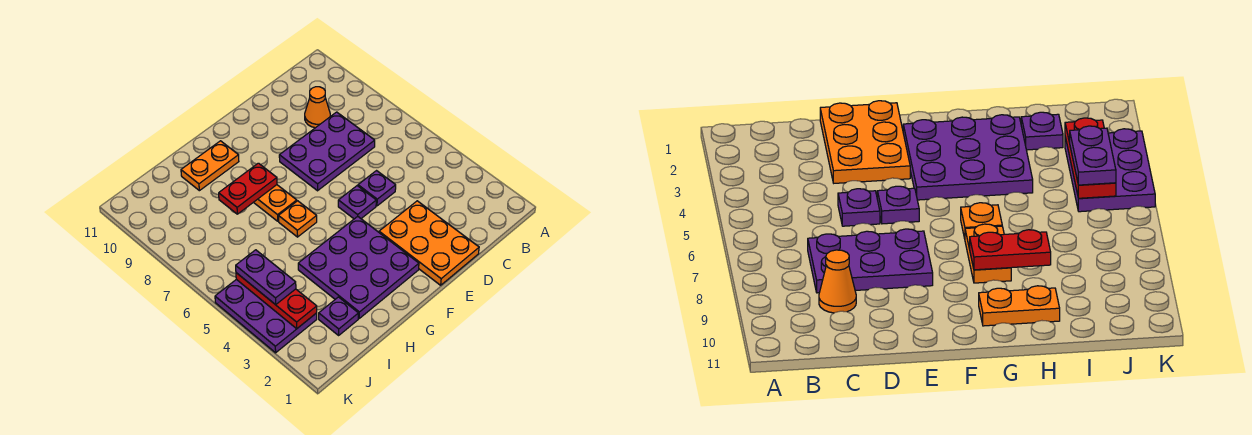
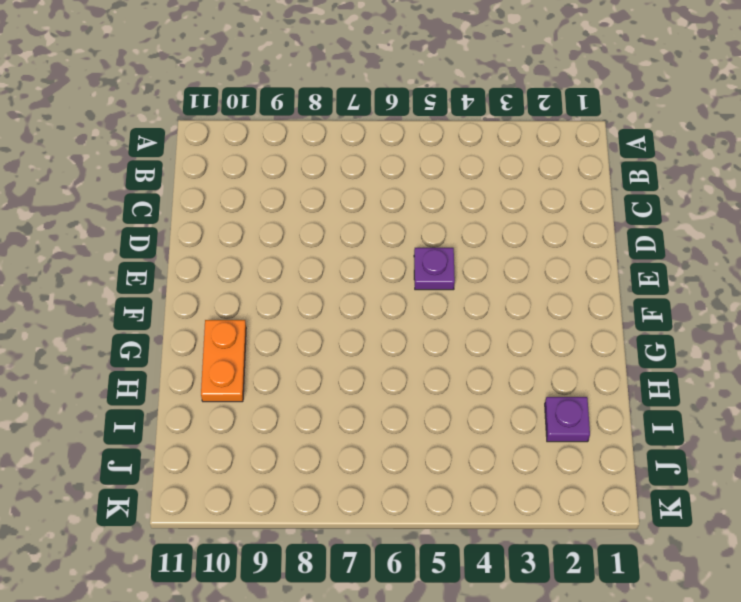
none -> purple 2x3 plate [279,112,375,191]
none -> orange 1x1 cone [305,87,330,128]
none -> orange 2x3 plate [379,201,479,285]

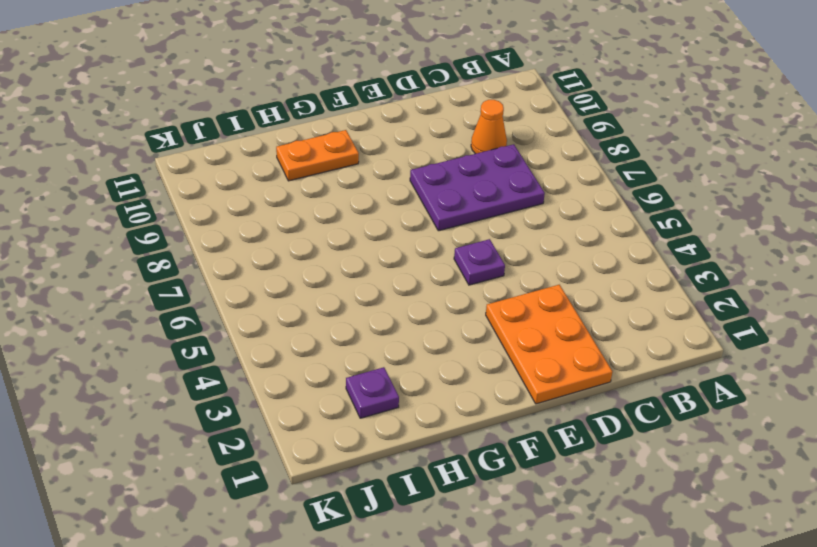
none -> purple 1x1 plate [358,171,396,206]
none -> purple 3x3 plate [298,216,419,318]
none -> orange 1x1 plate [279,201,317,237]

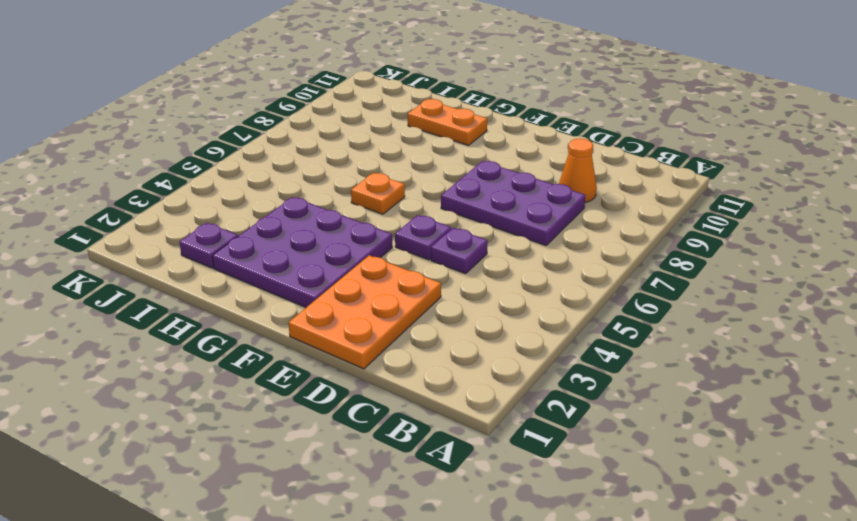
none -> orange 1x2 plate [254,185,297,221]
none -> purple 2x3 plate [215,279,317,353]
none -> red 1x2 plate [219,163,277,214]

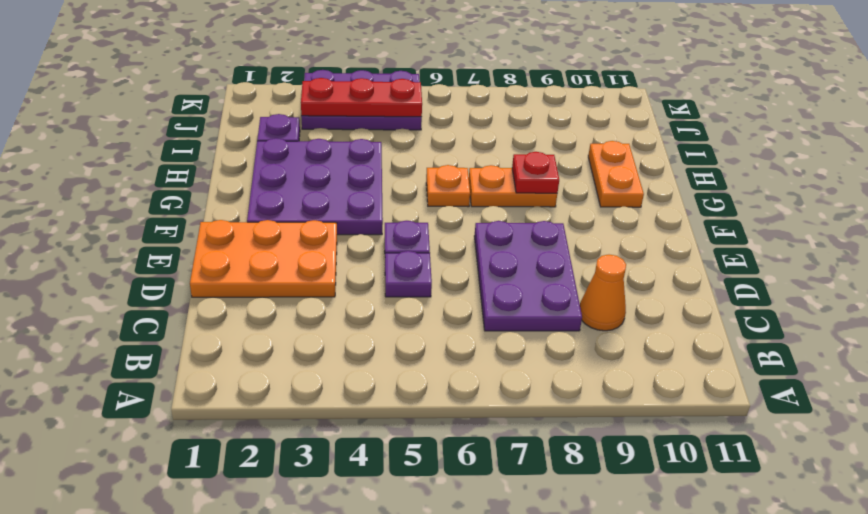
red 1x1 plate [512,152,559,193] -> red 1x2 plate [219,163,277,214]
none -> purple 1x2 plate [236,250,296,305]

